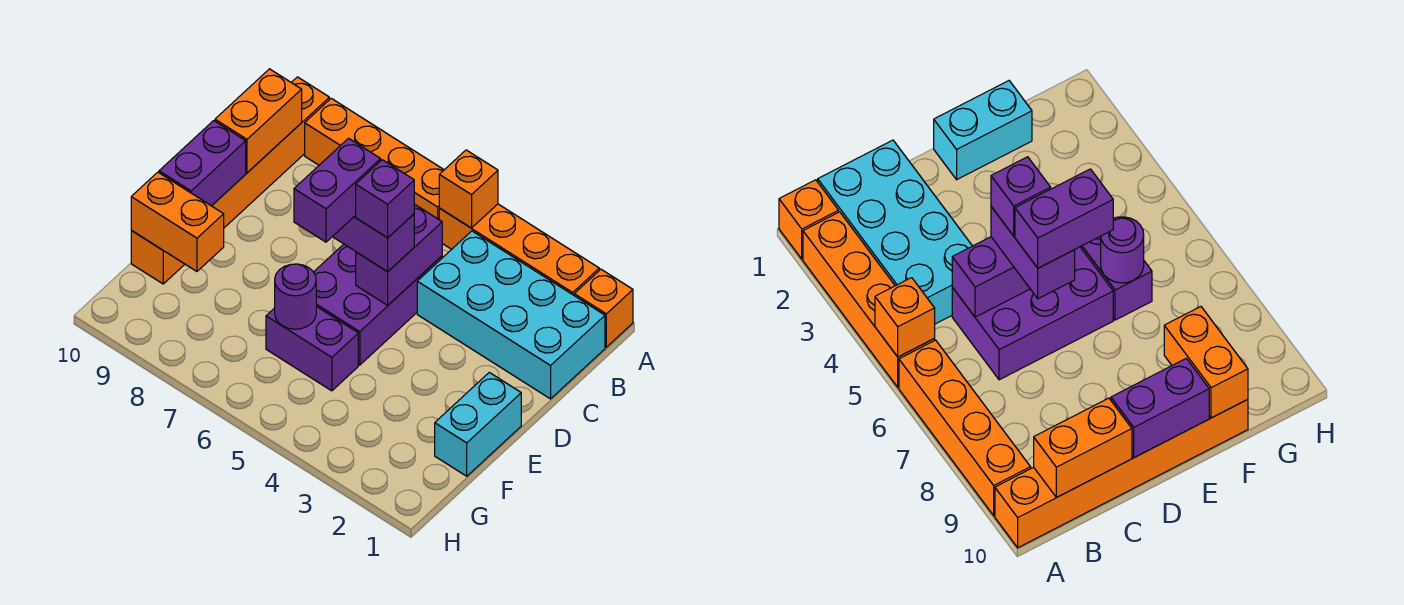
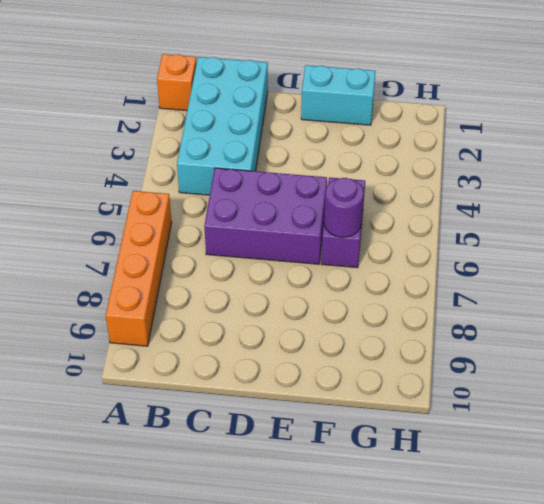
none -> orange 1x4 brick [439,204,599,295]
none -> orange 1x6 brick [131,77,329,284]
none -> orange 1x1 brick [439,150,498,228]

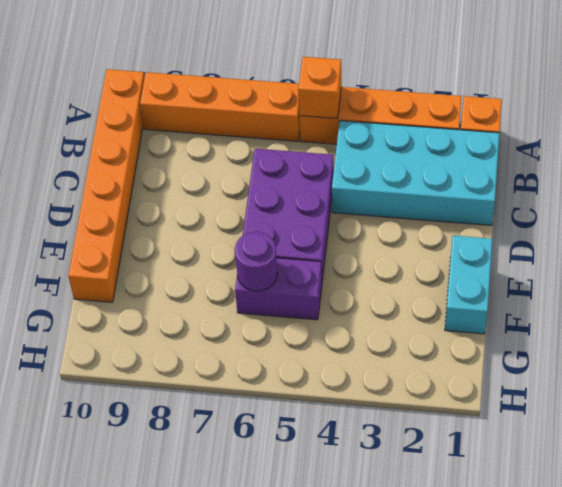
none -> orange 1x2 brick [215,69,302,173]
none -> purple 1x2 brick [356,204,442,305]
none -> purple 1x2 brick [159,121,246,206]

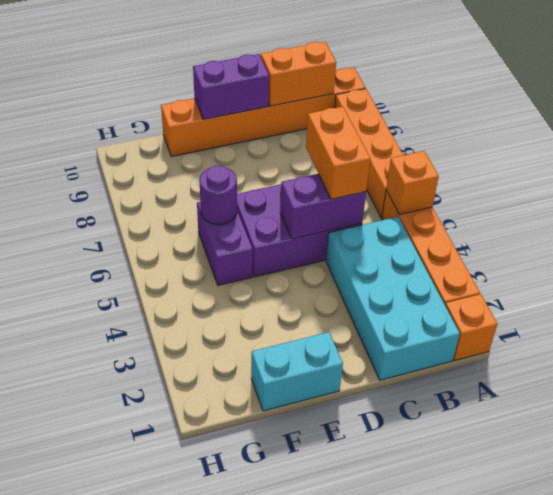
orange 1x2 brick [306,107,370,199] -> orange 1x2 brick moved to [131,172,224,271]
none -> purple 1x2 brick [333,214,414,272]
none -> purple 1x1 brick [356,160,414,238]
none -> purple 1x2 brick [294,138,381,242]

